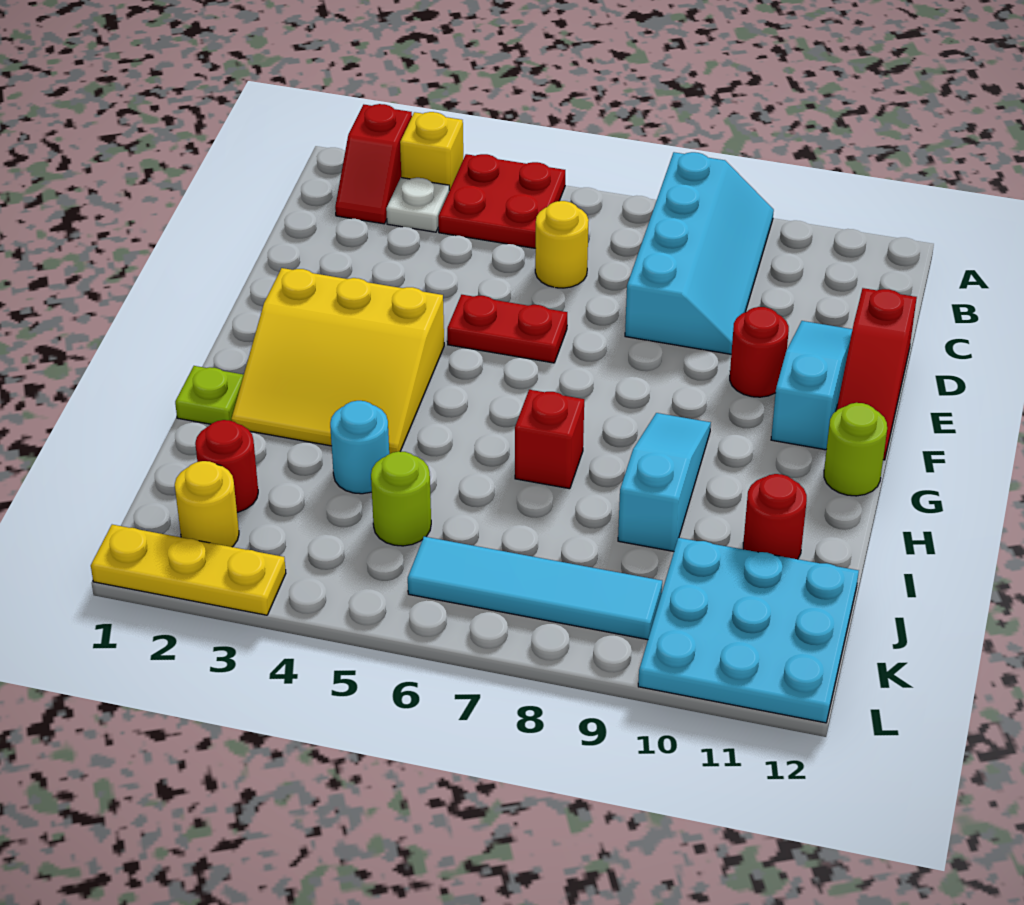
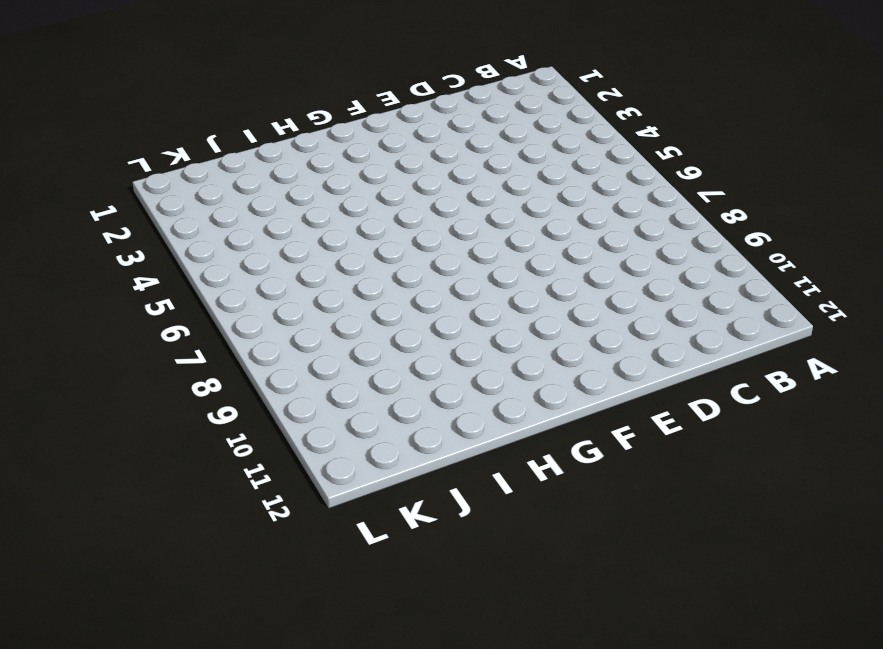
none -> red 1x2 slope [335,104,412,224]
none -> yellow 1x1 brick [400,112,463,190]
none -> red 2x2 plate [438,154,565,248]

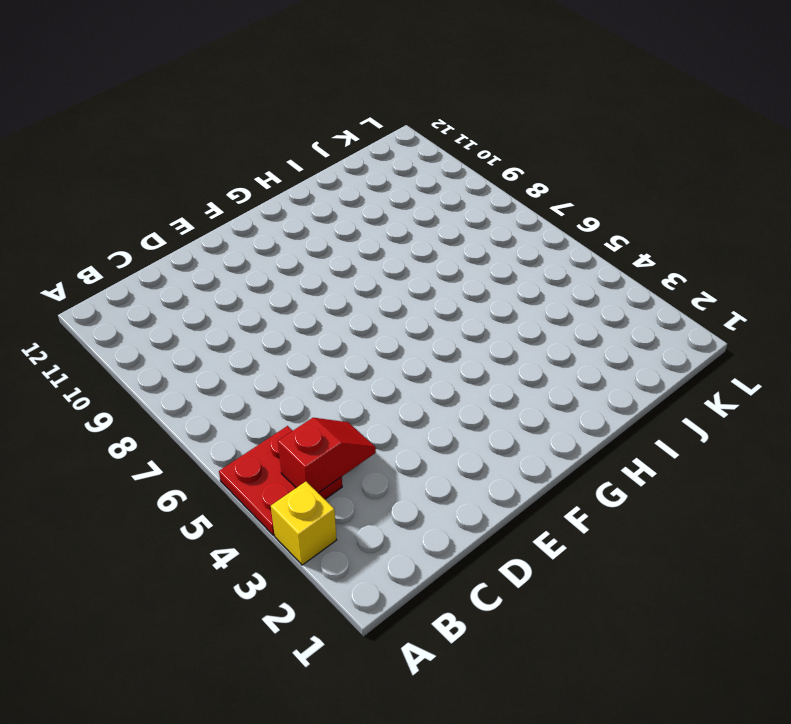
red 1x2 slope [278,418,376,493] -> red 1x2 slope moved to [335,104,412,224]
none -> cyan 2x4 slope [625,152,774,354]
none -> white 1x1 plate [386,178,450,232]
none -> yellow 1x1 round brick [535,201,589,288]

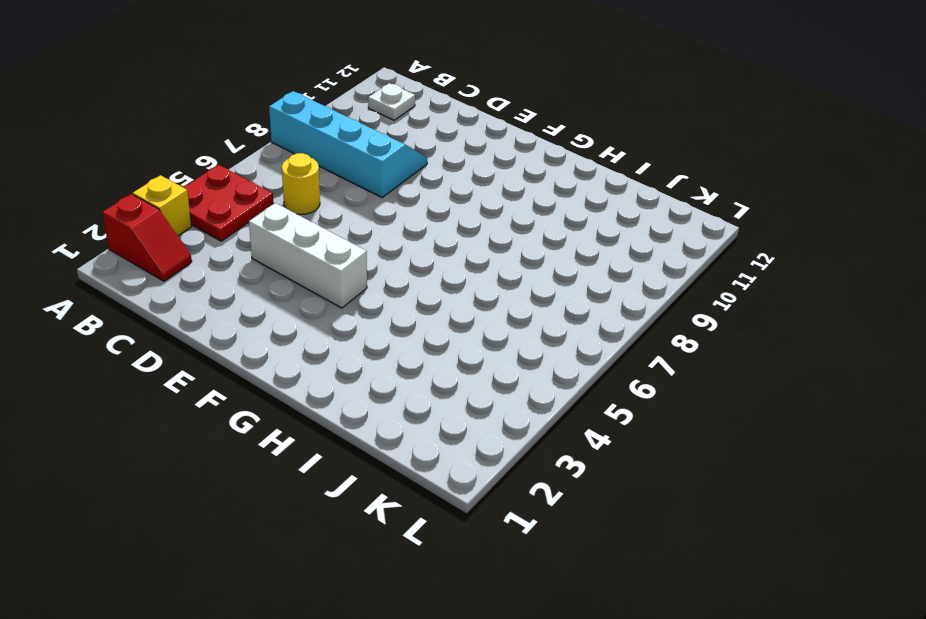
white 1x1 plate [368,83,415,120] -> white 1x1 plate moved to [386,178,450,232]
white 1x3 brick [249,203,367,308] -> yellow 3x3 slope [231,268,444,454]
none -> cyan 1x3 slope [771,321,853,450]
none -> red 1x3 slope [836,288,917,460]
none -> red 1x2 plate [447,295,567,363]

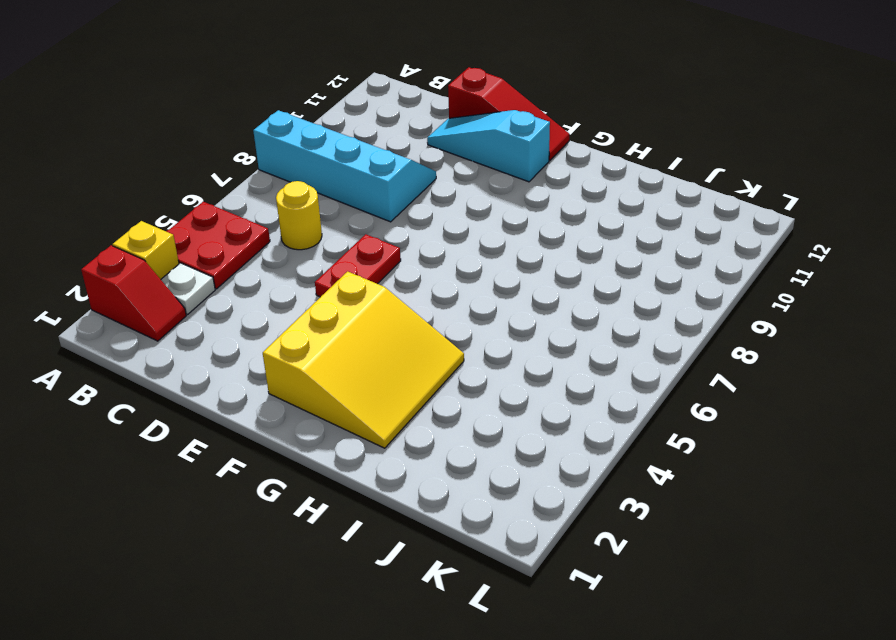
none -> red 1x1 round brick [730,307,789,397]
none -> cyan 1x3 slope [618,413,711,551]
none -> lime 1x1 round brick [824,403,887,496]

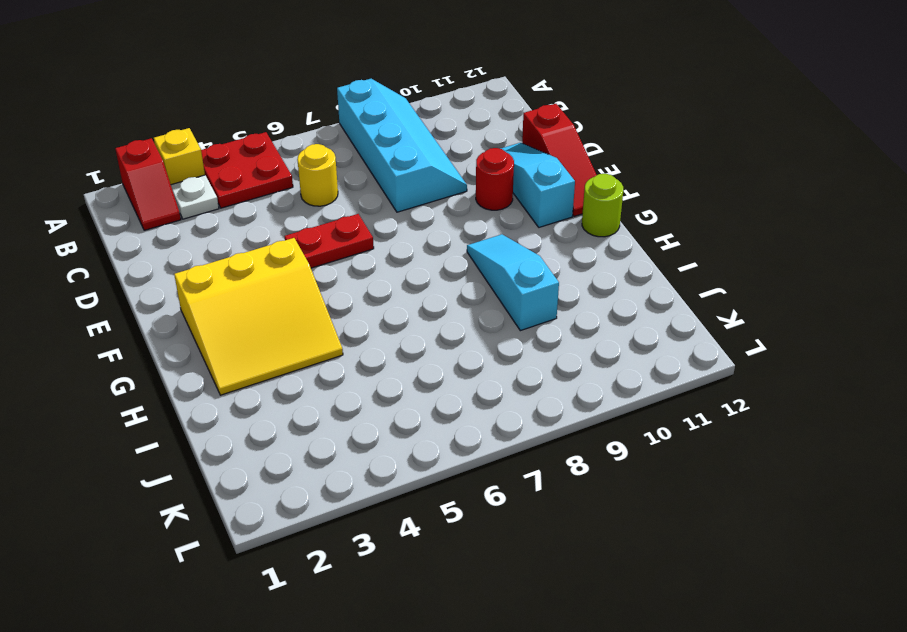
none -> lime 1x1 plate [175,366,244,424]
none -> red 1x1 brick [515,390,584,489]
none -> cyan 1x1 round brick [330,401,389,494]

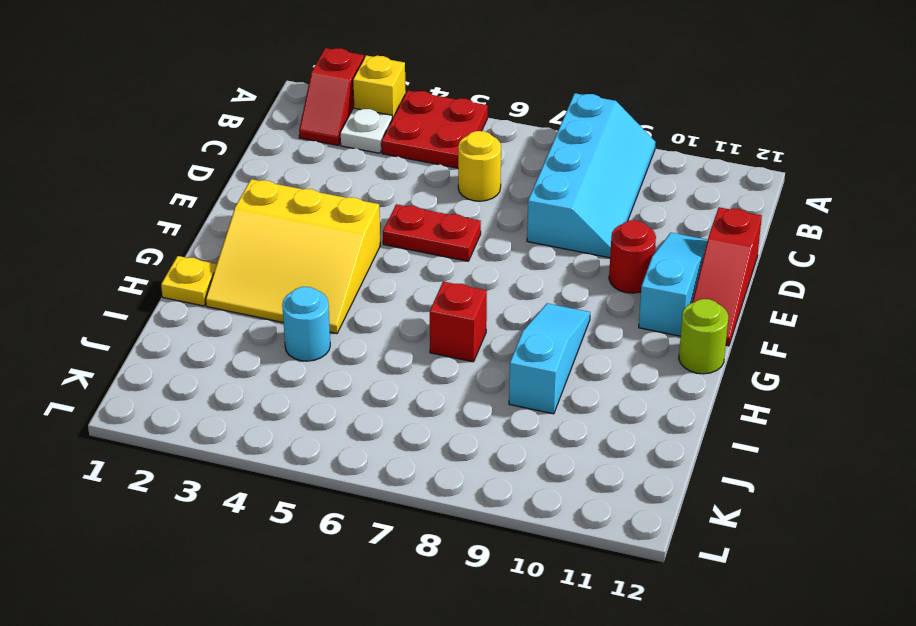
yellow 1x1 plate [161,256,217,306] -> lime 1x1 plate [175,366,244,424]
none -> red 1x1 round brick [743,474,807,559]
none -> red 1x1 round brick [195,420,258,512]
none -> lime 1x1 round brick [371,451,431,546]

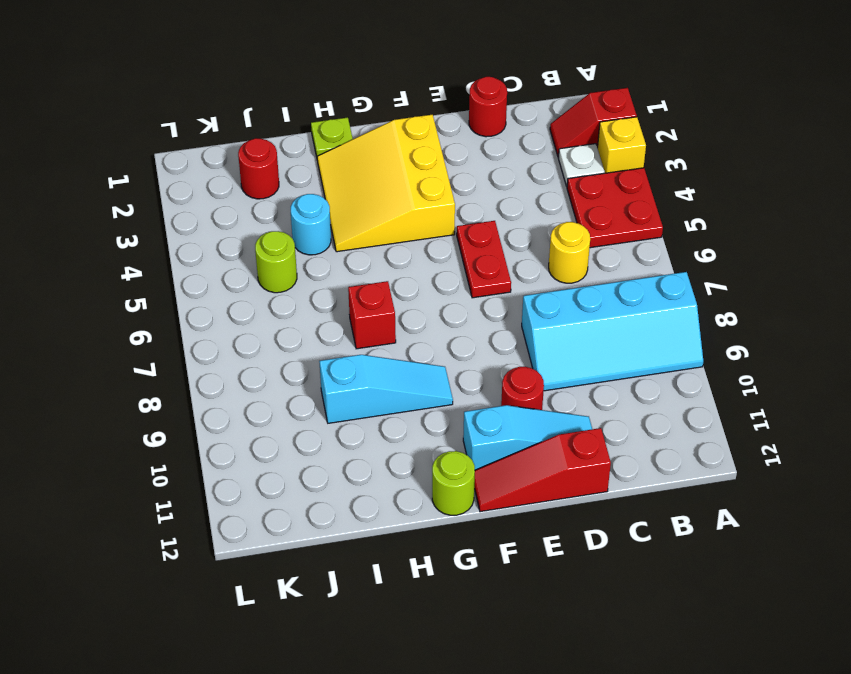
red 1x1 round brick [469,77,507,137] -> red 1x1 round brick moved to [743,474,807,559]
none -> cyan 3x3 plate [638,538,859,723]
none -> yellow 1x1 round brick [175,461,239,547]
none -> cyan 1x4 tile [408,537,662,640]

